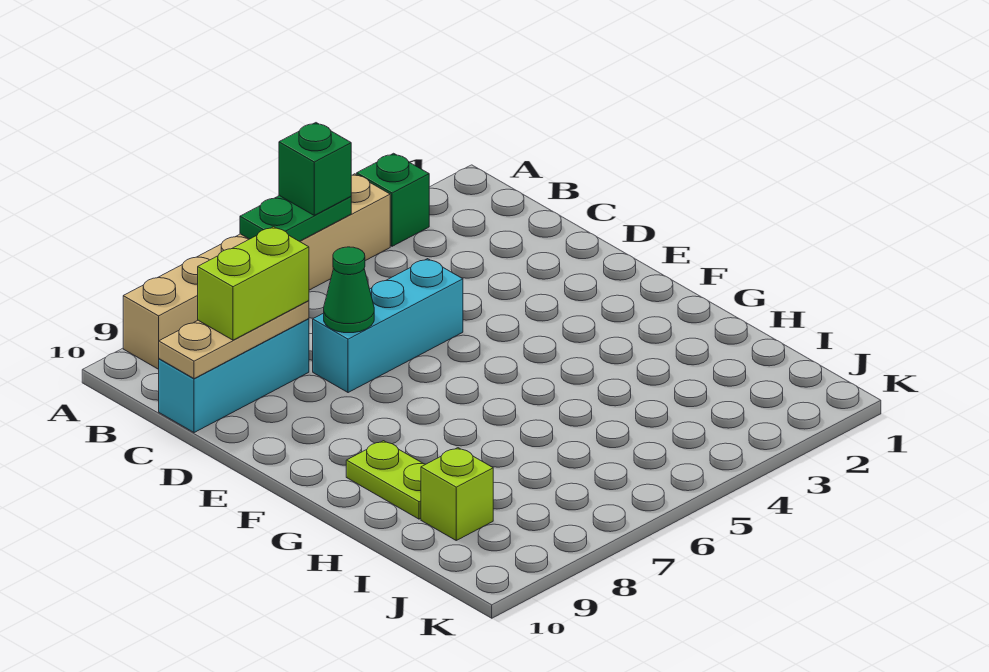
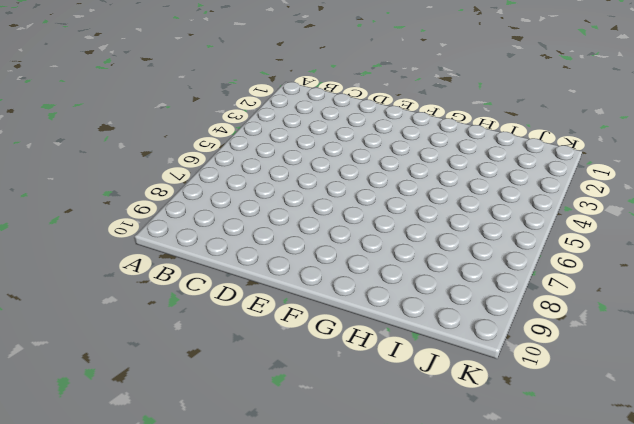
none -> green 1x1 brick [357,153,429,246]
none -> tan 1x6 brick [123,174,390,369]

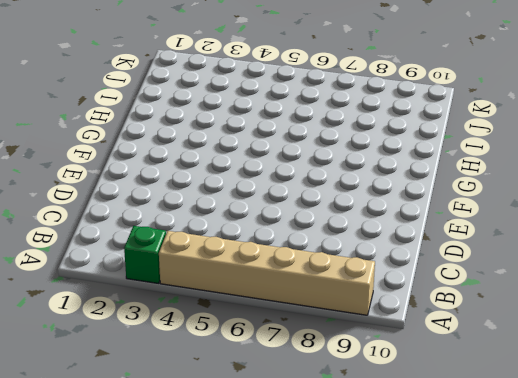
none -> cyan 1x3 brick [159,319,309,433]
none -> cyan 1x3 brick [313,259,463,393]

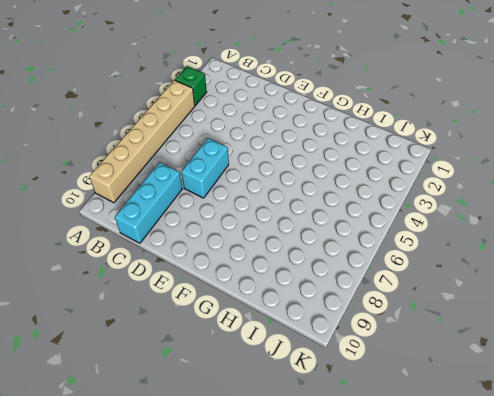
cyan 1x2 brick [181,138,229,198] -> cyan 1x3 brick [313,259,463,393]
none -> lime 1x2 plate [346,441,425,519]
none -> lime 1x1 brick [421,448,493,540]

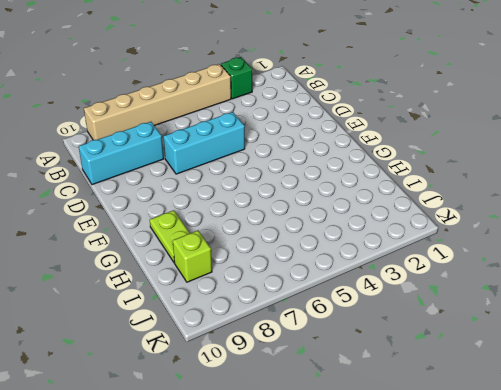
none -> green 1x2 plate [240,196,351,241]
none -> tan 1x3 plate [159,301,309,379]

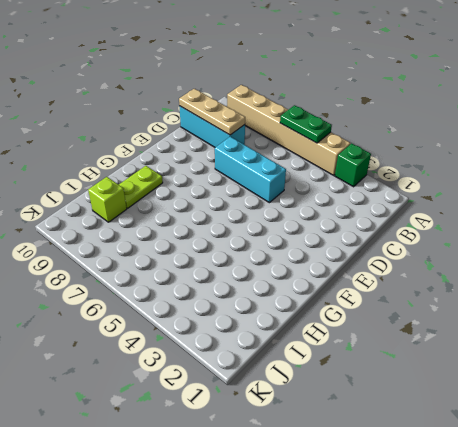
none -> green 1x1 cone [324,247,374,333]
none -> green 1x1 brick [279,123,351,215]

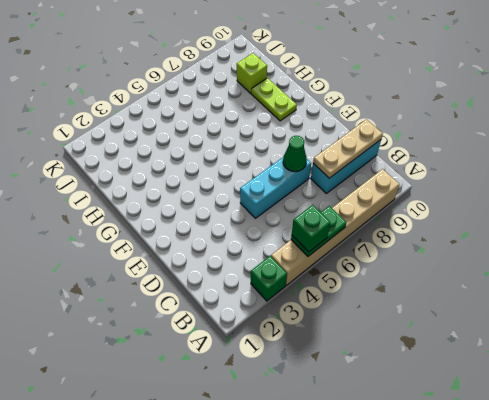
none -> lime 1x2 brick [198,227,309,340]

